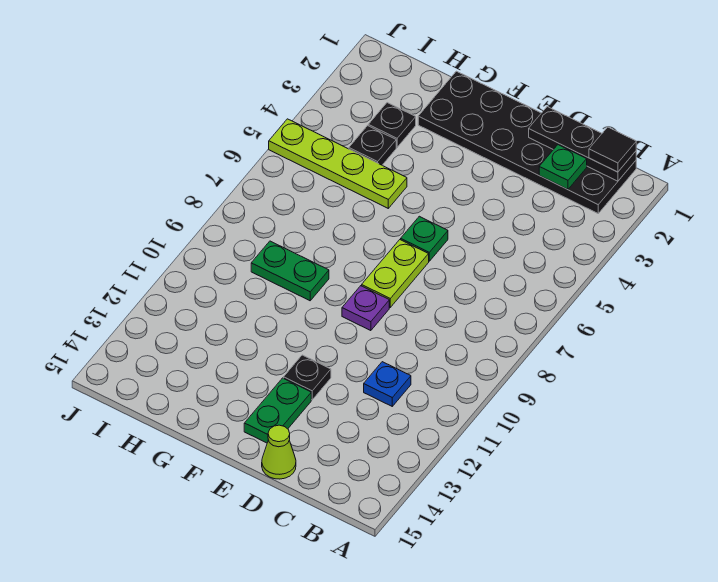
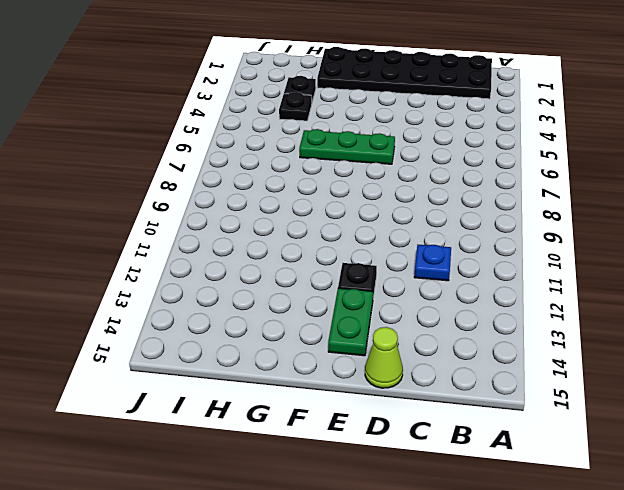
green 1x3 plate [299,129,395,164] -> green 1x1 plate [401,216,448,261]
none -> lime 1x2 plate [362,240,429,307]
none -> purple 1x1 plate [342,286,389,331]
none -> lime 1x4 plate [269,119,407,208]

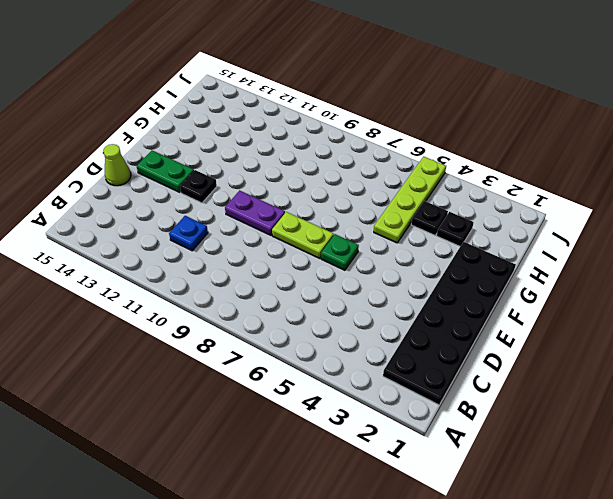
purple 1x2 plate [225,190,285,235] -> purple 1x1 plate [342,286,389,331]
none -> green 1x2 plate [251,241,329,301]
none -> black 1x3 plate [529,107,636,181]
none -> green 1x1 plate [539,145,587,189]

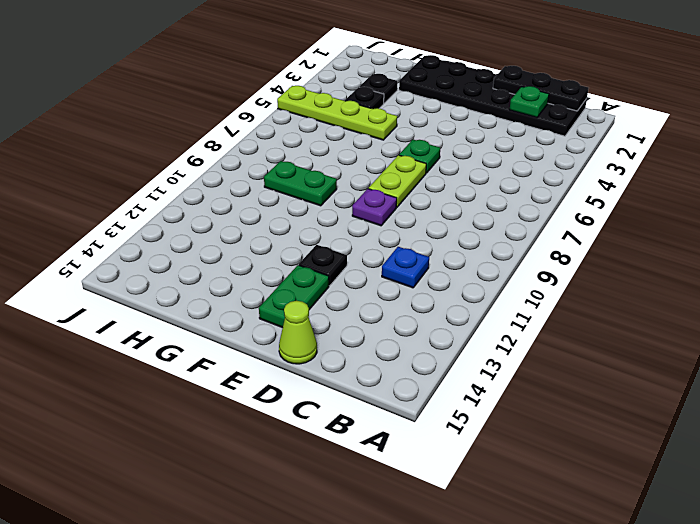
none -> black 1x1 tile [589,127,636,172]

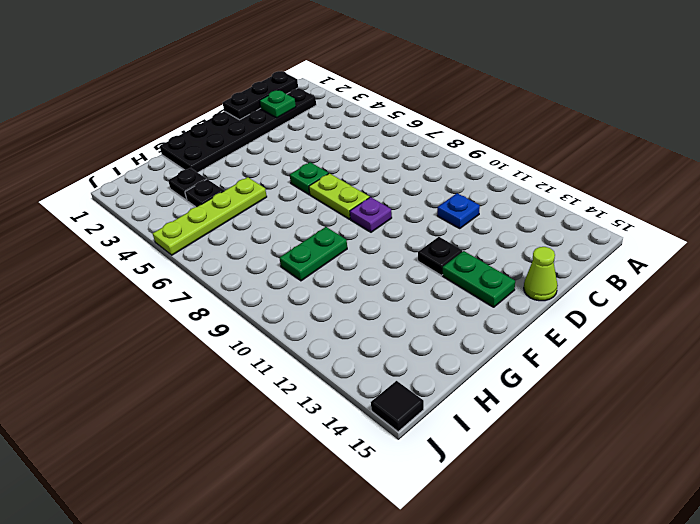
black 1x1 tile [371,381,424,432] -> black 1x1 tile moved to [589,127,636,172]

